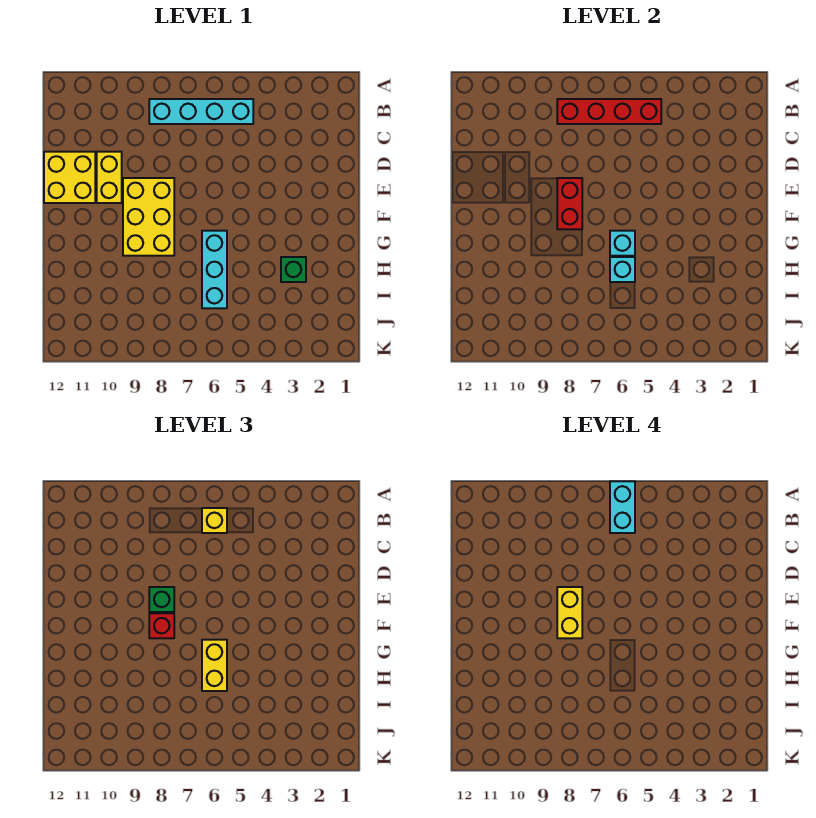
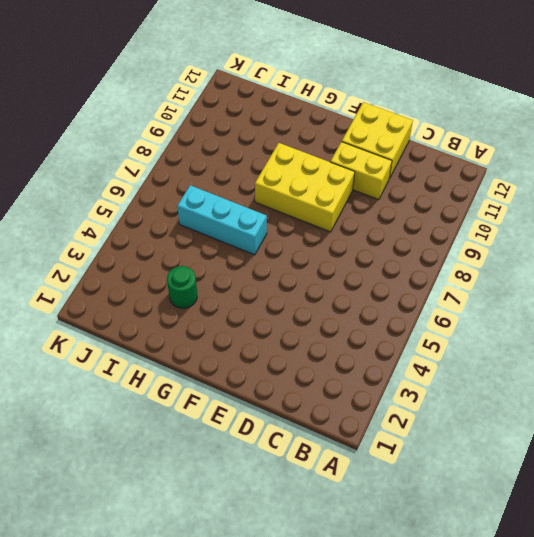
green 1x1 round brick [167,266,197,308] -> green 1x1 brick [281,257,306,282]
none -> cyan 1x4 brick [149,99,253,124]
none -> red 1x4 brick [557,99,661,124]
none -> red 1x2 brick [557,178,582,229]

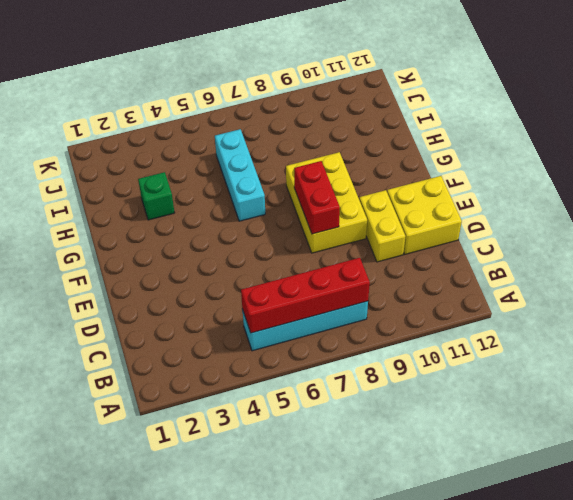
none -> cyan 1x1 brick [610,231,635,256]
none -> cyan 1x1 brick [610,257,635,282]
none -> yellow 1x1 brick [202,508,227,533]

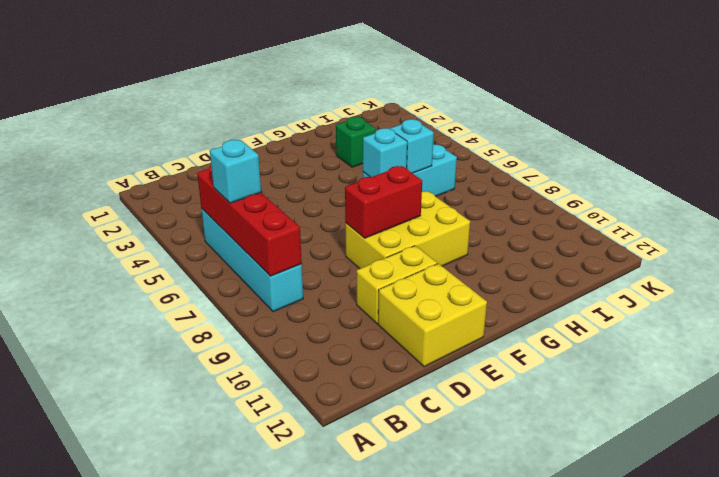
cyan 1x1 brick [210,140,261,203] -> yellow 1x1 brick [202,508,227,533]
none -> green 1x1 brick [149,587,174,612]
none -> red 1x1 brick [149,613,174,638]
none -> yellow 1x2 brick [202,640,227,691]

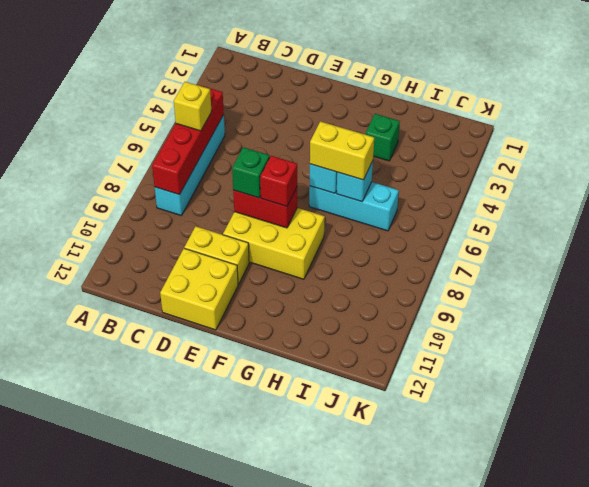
none -> cyan 1x2 brick [610,481,635,533]
none -> yellow 1x2 brick [557,587,582,638]

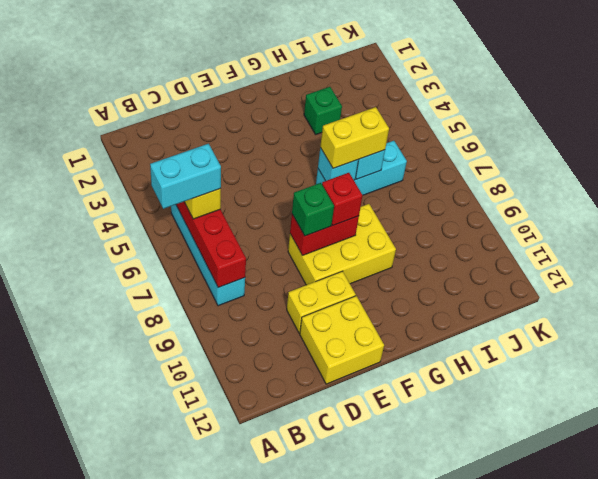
none -> yellow 1x2 brick [557,587,582,638]

